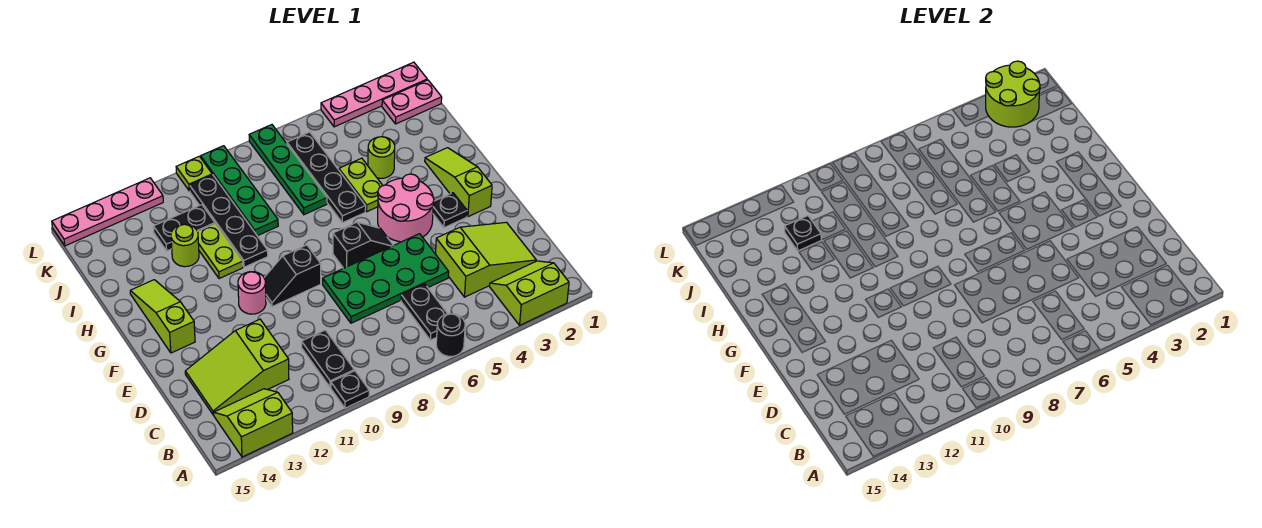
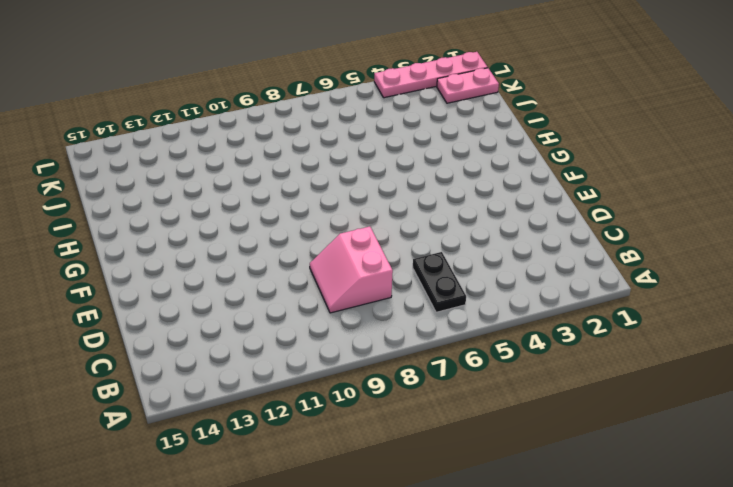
pink 2x2 slope [310,227,393,313] -> green 2x4 plate [323,234,449,323]
none -> lime 2x2 slope [490,261,569,325]
none -> black 1x1 round brick [436,314,465,356]
none -> black 1x1 plate [331,371,369,408]
none -> lime 2x2 slope [214,389,293,457]

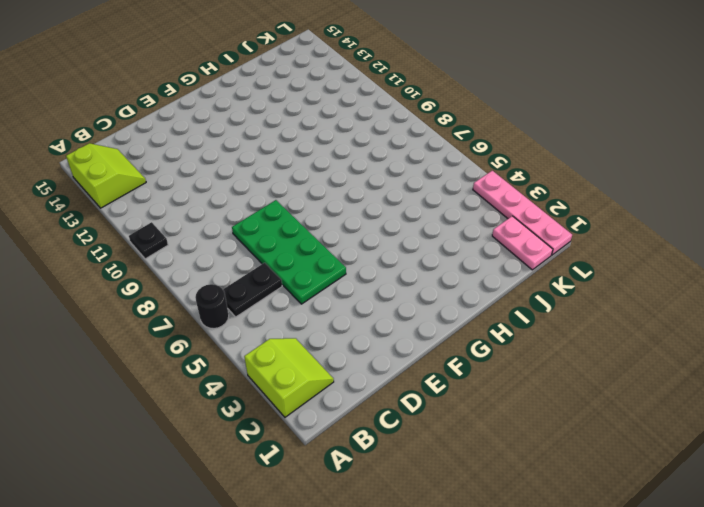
none -> black 1x2 plate [302,330,354,387]
none -> lime 2x3 slope [436,222,536,297]
none -> lime 2x3 slope [185,319,289,415]
none -> lime 1x3 slope [425,148,492,217]

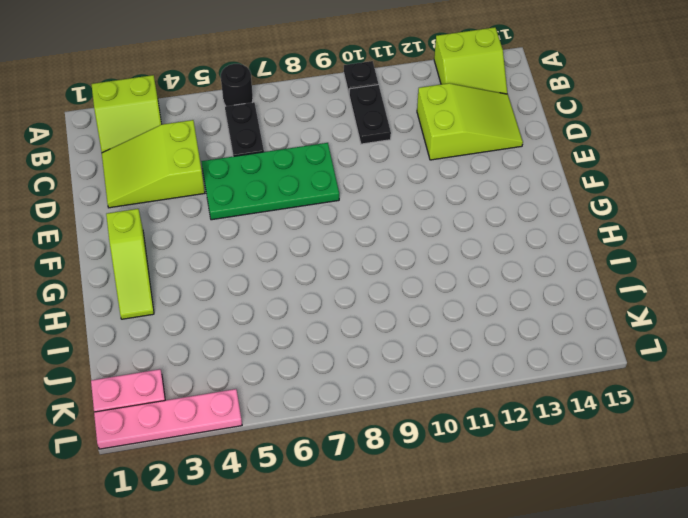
none -> black 1x1 plate [433,193,467,228]
none -> pink 2x2 round brick [378,174,434,242]
none -> black 1x2 slope [333,222,393,268]
none -> black 1x2 slope [264,245,321,307]

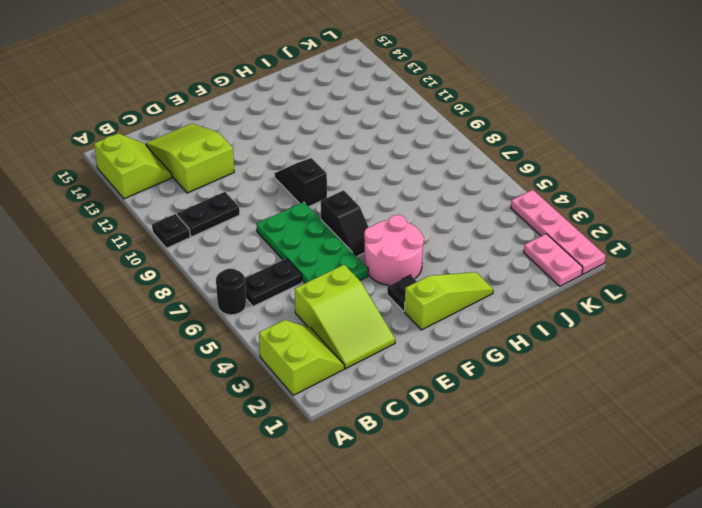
none -> pink 1x1 round brick [238,272,266,314]
none -> lime 1x3 slope [130,280,195,353]
none -> lime 1x2 plate [339,158,383,211]
none -> black 1x4 plate [287,132,366,223]

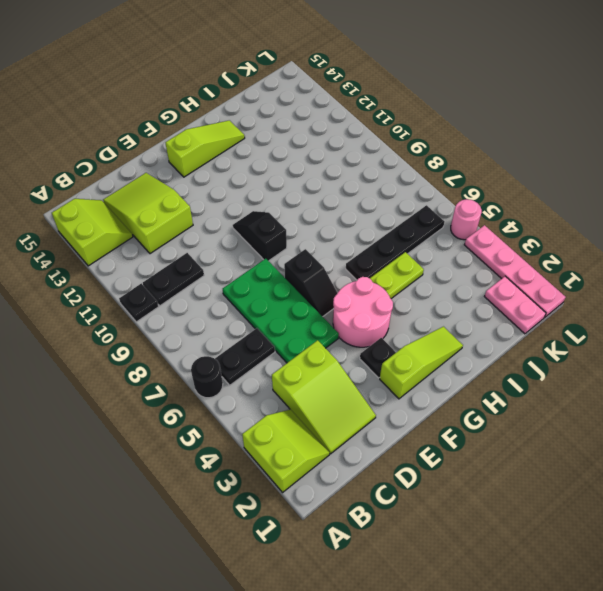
pink 1x1 round brick [451,199,482,240] -> pink 1x1 round brick moved to [238,272,266,314]
none -> black 1x4 plate [190,175,268,267]
none -> lime 1x2 plate [198,224,243,279]
none -> lime 1x1 round brick [368,137,395,178]
none -> green 1x4 plate [249,125,327,215]

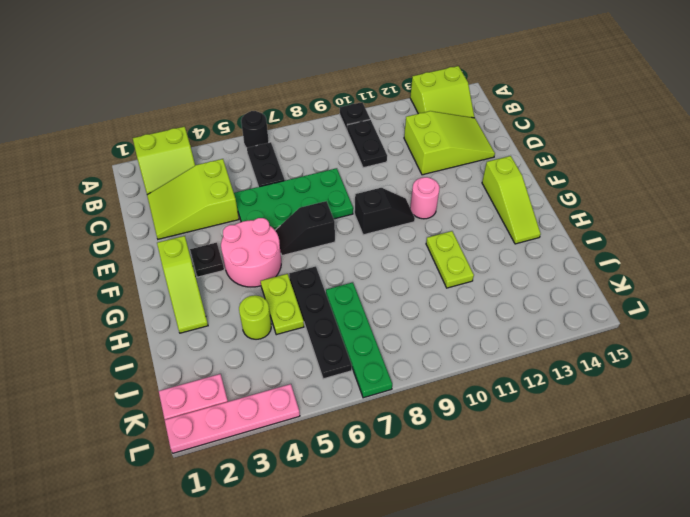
none -> black 1x4 plate [190,175,268,267]
none -> green 1x4 plate [201,146,278,236]
none -> lime 1x1 round brick [171,224,199,267]
none -> black 1x2 plate [153,205,215,251]

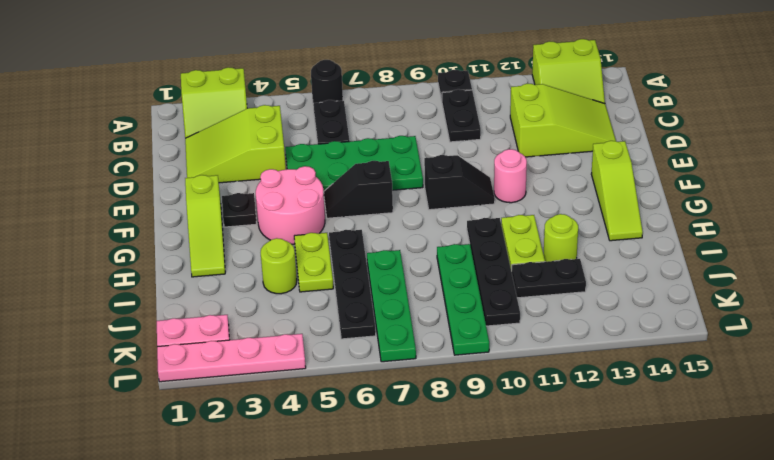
none -> lime 1x1 plate [176,156,212,191]
none -> pink 1x4 plate [52,178,163,246]
none -> black 1x1 plate [784,216,821,251]
none -> lime 2x2 round brick [986,61,1040,127]

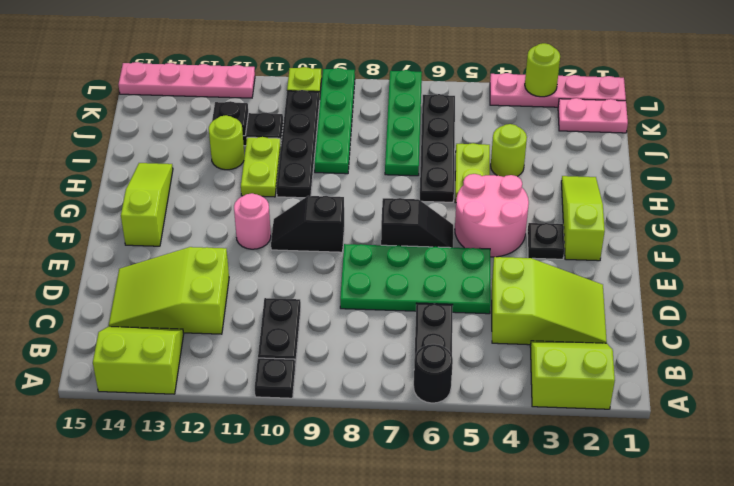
lime 1x1 round brick [525,43,560,97] -> lime 2x2 round brick [986,61,1040,127]

